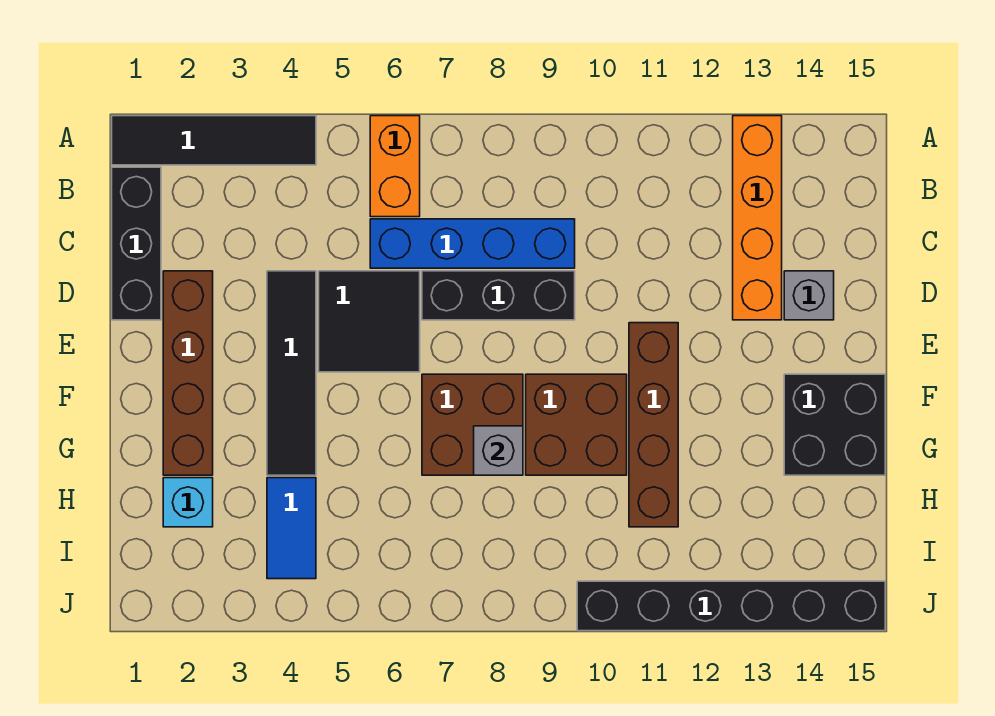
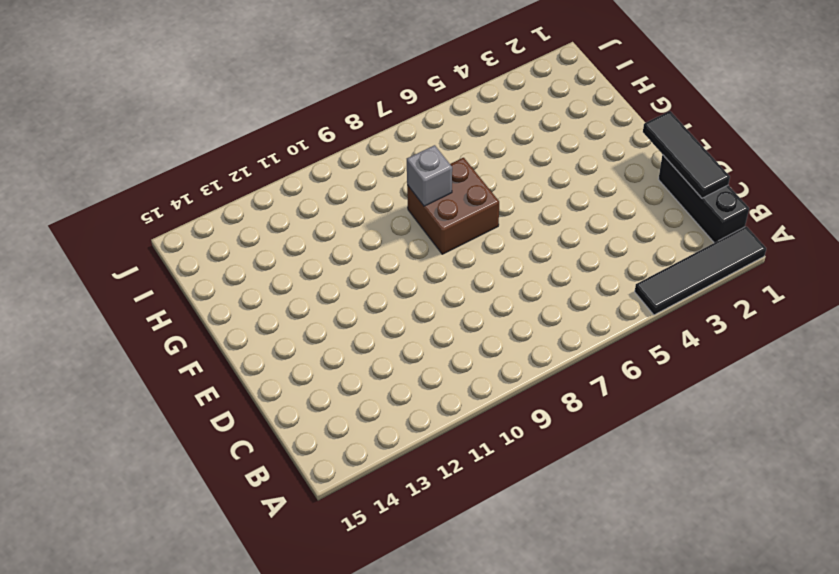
black 1x3 tile [643,111,730,198] -> none
none -> orange 1x2 brick [370,116,420,217]
none -> orange 1x4 brick [733,116,782,320]
none -> blue 1x4 brick [370,219,575,268]

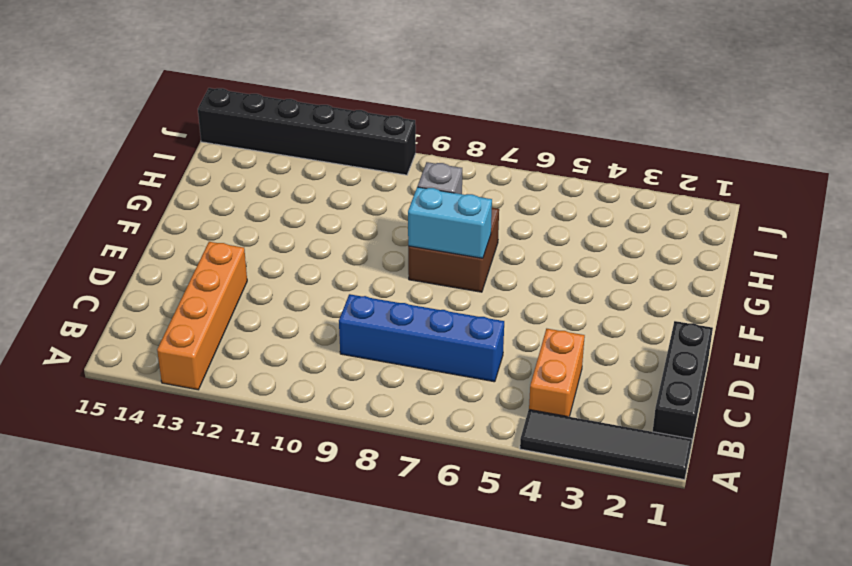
orange 1x2 brick [529,329,585,417] -> orange 1x2 brick moved to [370,116,420,217]
cyan 1x2 brick [408,187,492,258] -> none
none -> brown 1x4 brick [163,271,213,475]
none -> black 1x4 tile [267,271,316,475]
none -> black 2x2 tile [319,271,420,372]

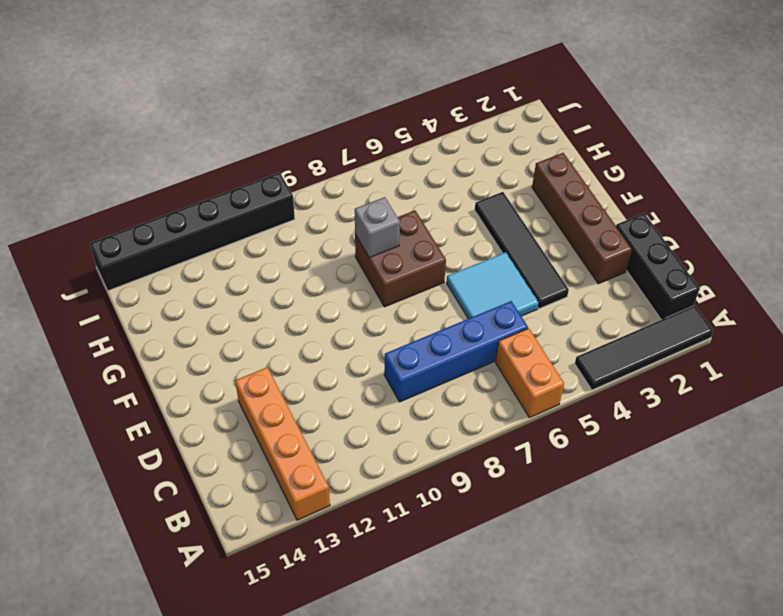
cyan 2x2 tile [447,252,539,319] -> black 2x2 tile [319,271,420,372]
none -> black 1x3 brick [422,271,575,320]
none -> grey 1x1 brick [784,271,834,320]
none -> brown 1x4 brick [629,323,678,527]

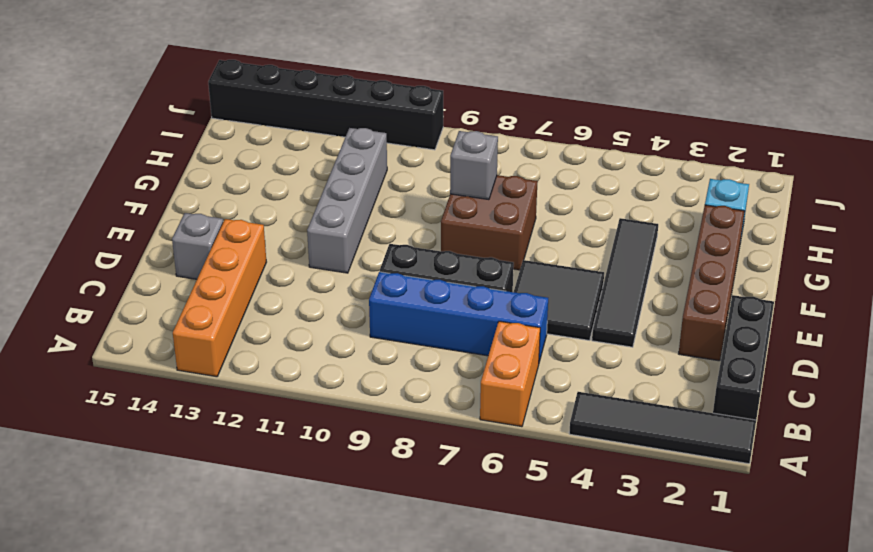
grey 1x4 brick [307,128,387,273] -> brown 1x4 brick [629,323,678,527]
none -> brown 2x2 brick [526,374,627,475]
none -> black 2x2 brick [784,374,885,475]
none -> blue 1x2 tile [267,478,316,579]

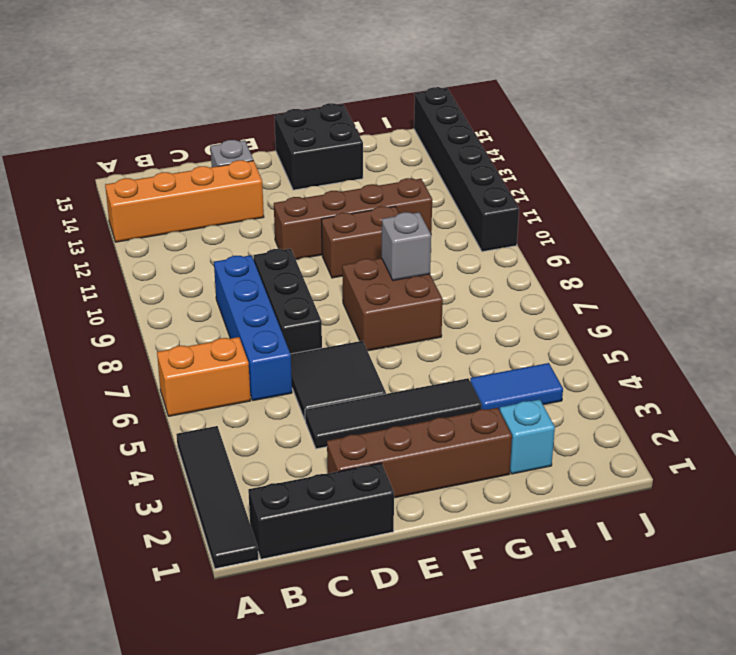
brown 1x2 brick [321,206,399,278] -> brown 2x2 brick [526,374,627,475]

